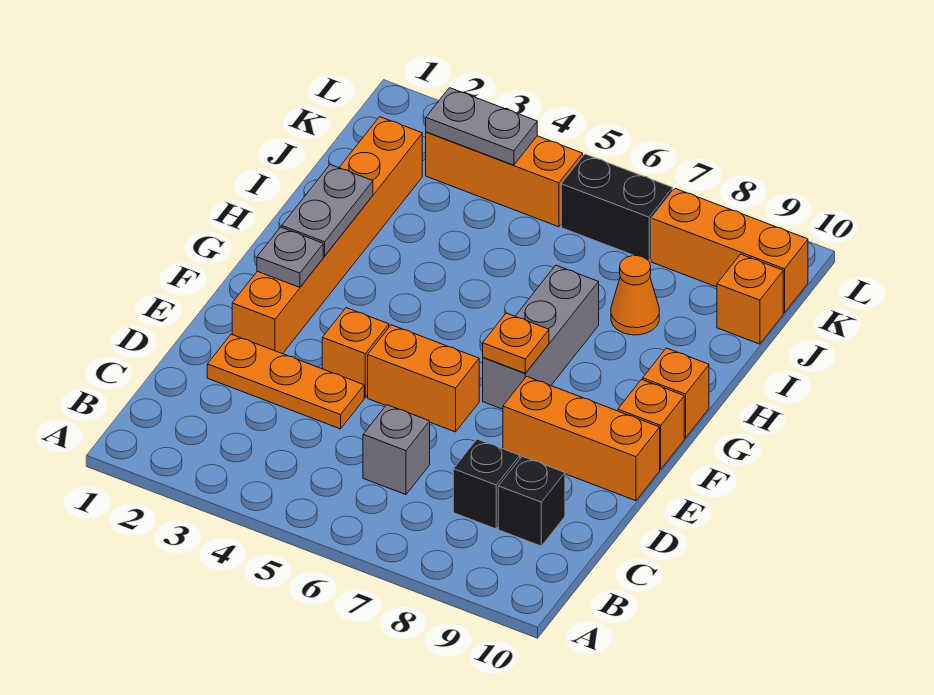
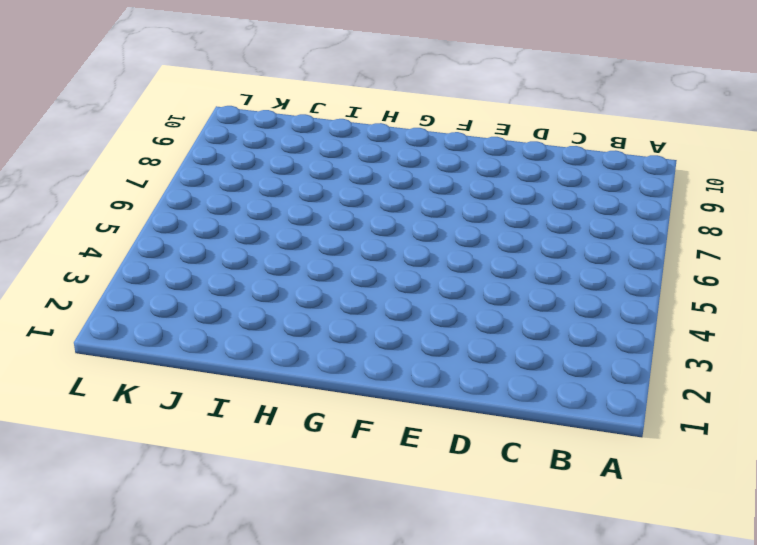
none -> grey 1x1 brick [363,405,430,495]
none -> black 1x1 brick [453,439,520,529]
none -> black 1x1 brick [498,456,565,546]

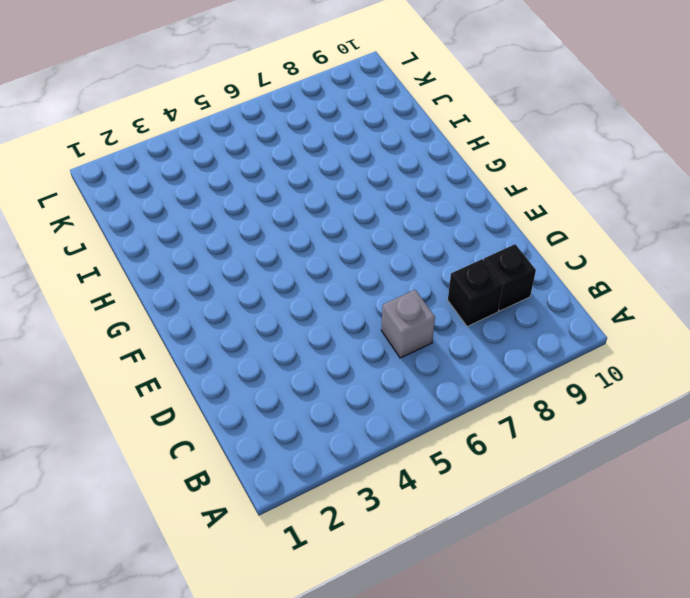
none -> orange 1x3 plate [207,334,364,429]
none -> orange 1x6 brick [232,117,422,354]
none -> orange 1x1 brick [322,308,389,397]

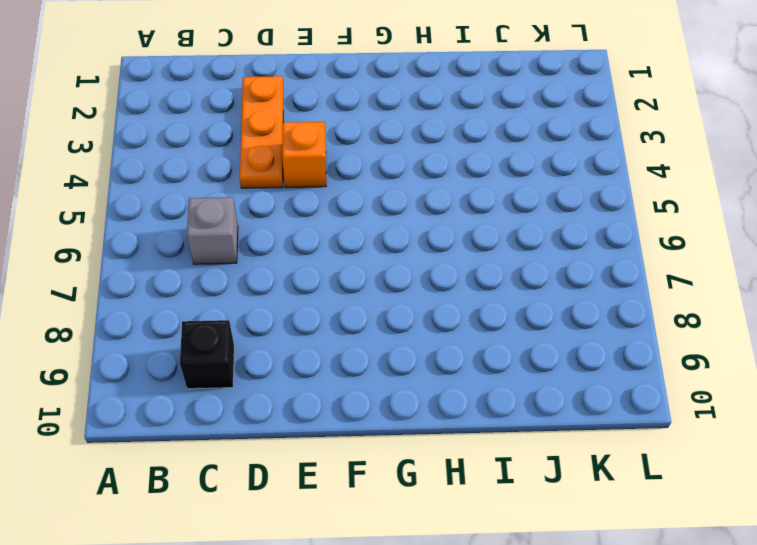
none -> black 1x1 brick [453,439,520,529]
none -> orange 1x6 brick [232,117,422,354]
none -> orange 1x2 brick [368,325,479,432]

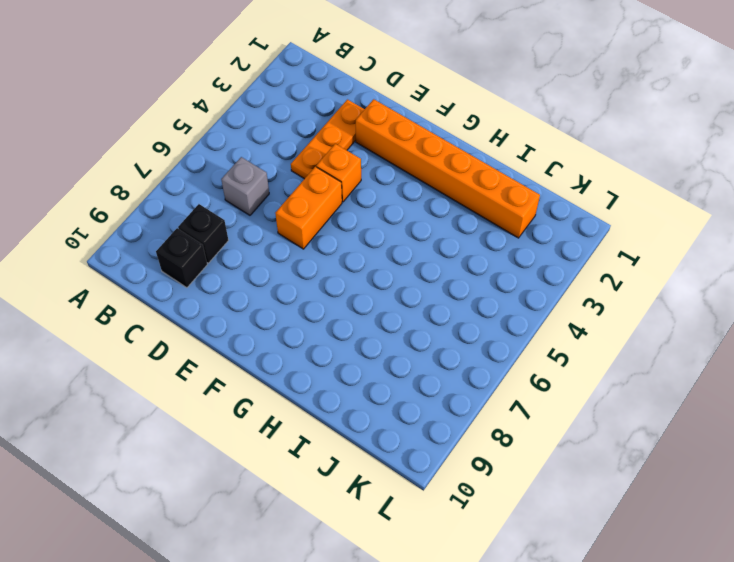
none -> orange 1x3 brick [503,376,660,501]
none -> grey 1x3 brick [483,265,599,409]
none -> orange 1x1 brick [618,380,684,469]

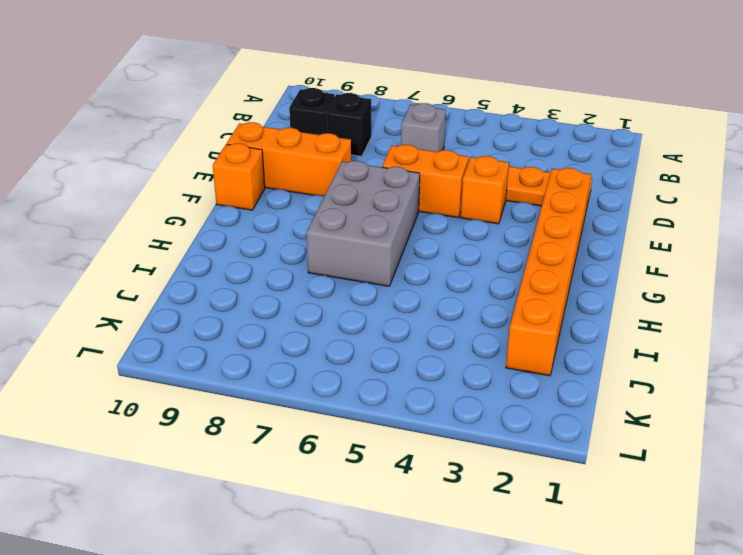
grey 2x3 brick [306,161,420,286] -> grey 1x3 brick [483,265,599,409]
none -> orange 1x1 brick [643,348,709,438]
none -> orange 1x1 cone [611,256,659,335]
none -> orange 1x1 brick [717,254,783,344]

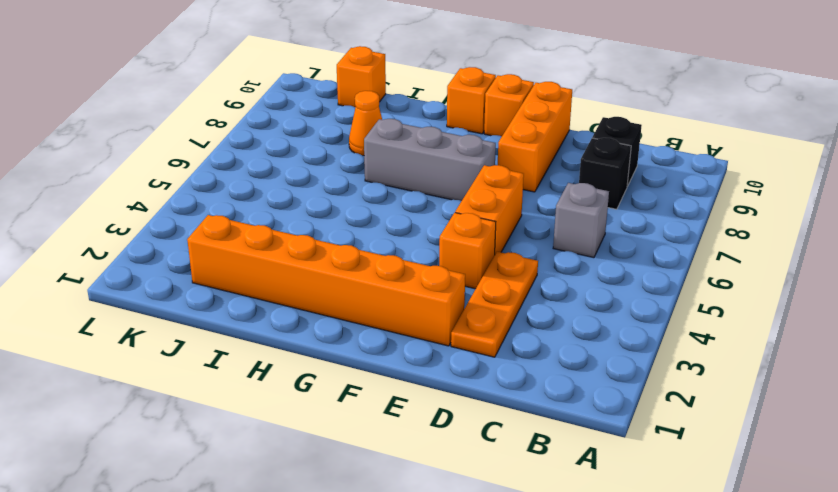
none -> orange 1x3 brick [426,132,583,227]
none -> black 1x2 brick [561,154,673,261]
none -> orange 1x3 brick [651,189,808,313]

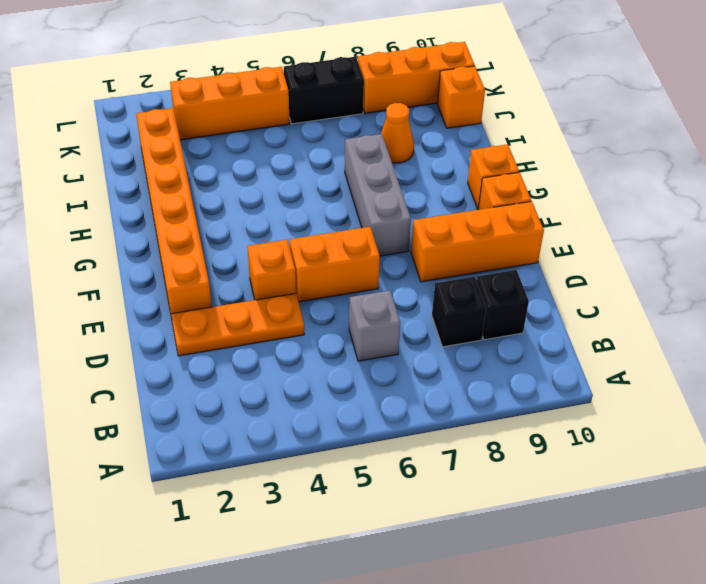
none -> grey 1x1 plate [257,227,323,287]
none -> orange 1x1 plate [483,313,549,373]
none -> grey 1x2 plate [282,165,373,256]

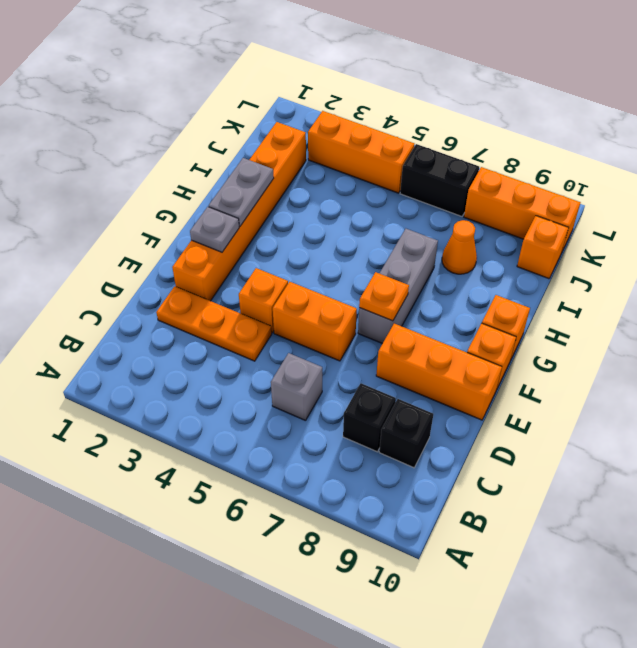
none -> grey 1x2 plate [426,88,537,165]

